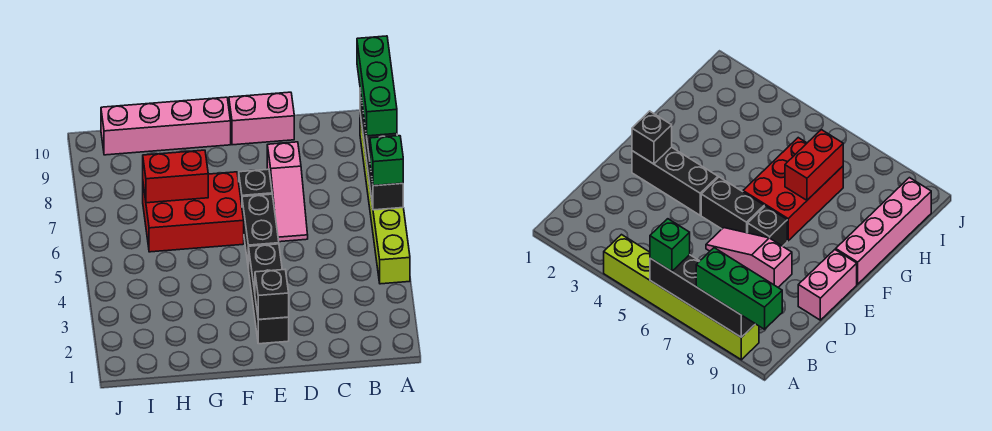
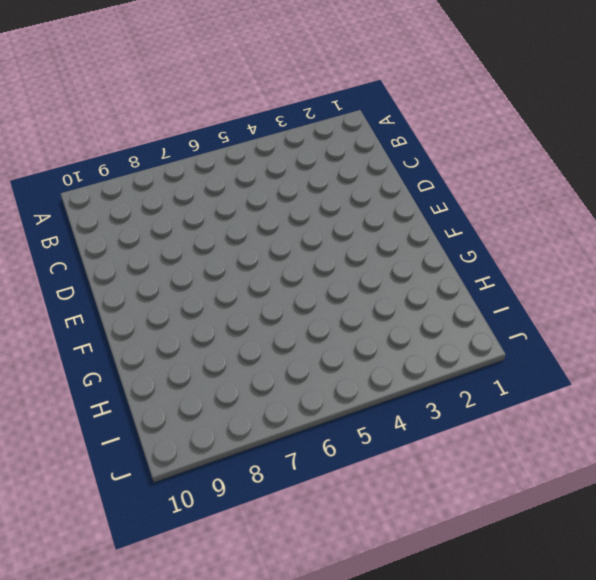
none -> lime 1x6 brick [360,115,410,284]
none -> pink 1x3 slope [267,142,308,242]
none -> pink 1x2 brick [229,92,294,145]

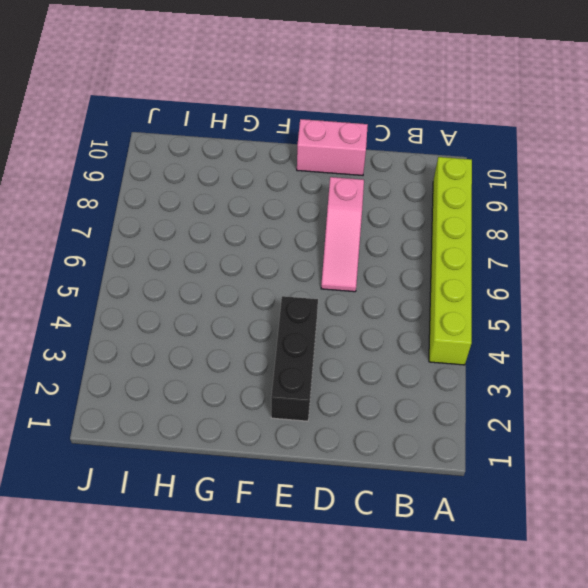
none -> black 1x2 brick [242,194,279,269]
none -> black 1x1 brick [239,169,272,205]
none -> red 2x3 brick [143,172,244,252]

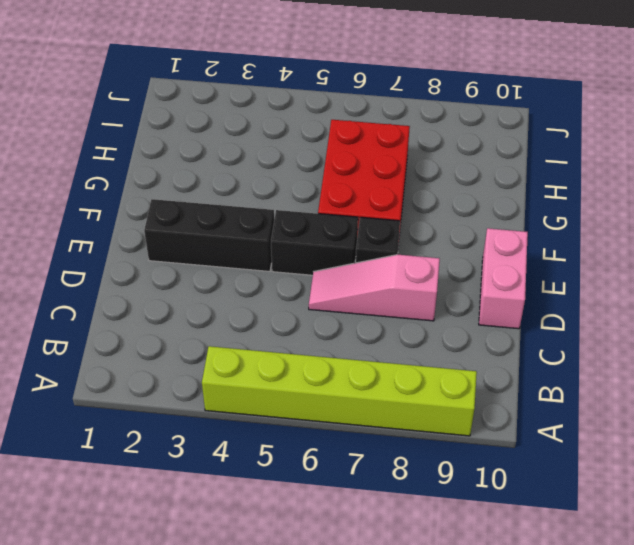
none -> pink 1x4 brick [101,97,231,155]
none -> black 1x4 brick [360,90,403,210]
none -> black 1x1 brick [255,270,289,320]

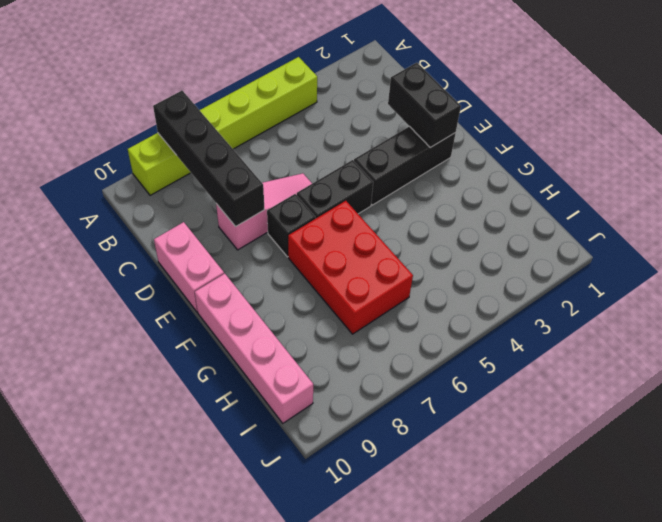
black 1x4 brick [153,91,264,227] -> black 1x4 brick turned to [360,90,403,210]
black 1x2 brick [388,63,461,148] -> black 1x1 brick [255,270,289,320]
none -> red 1x2 brick [143,150,208,203]
none -> green 1x1 brick [370,136,403,186]
none -> green 1x3 brick [357,36,397,136]

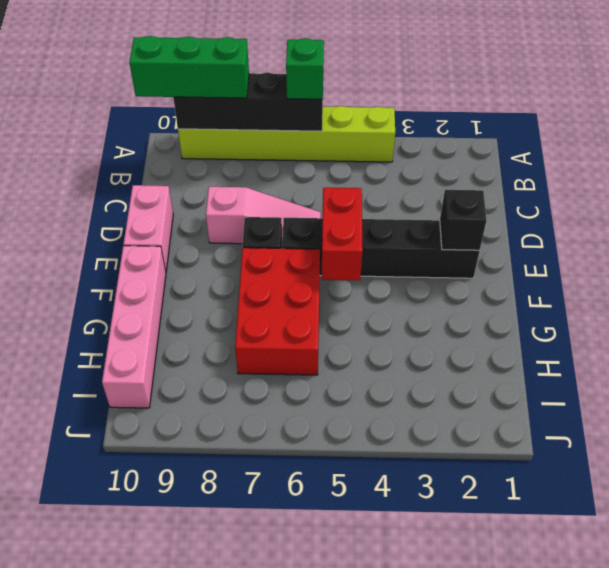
red 1x2 brick [322,188,363,280] -> red 1x2 brick moved to [143,150,208,203]

